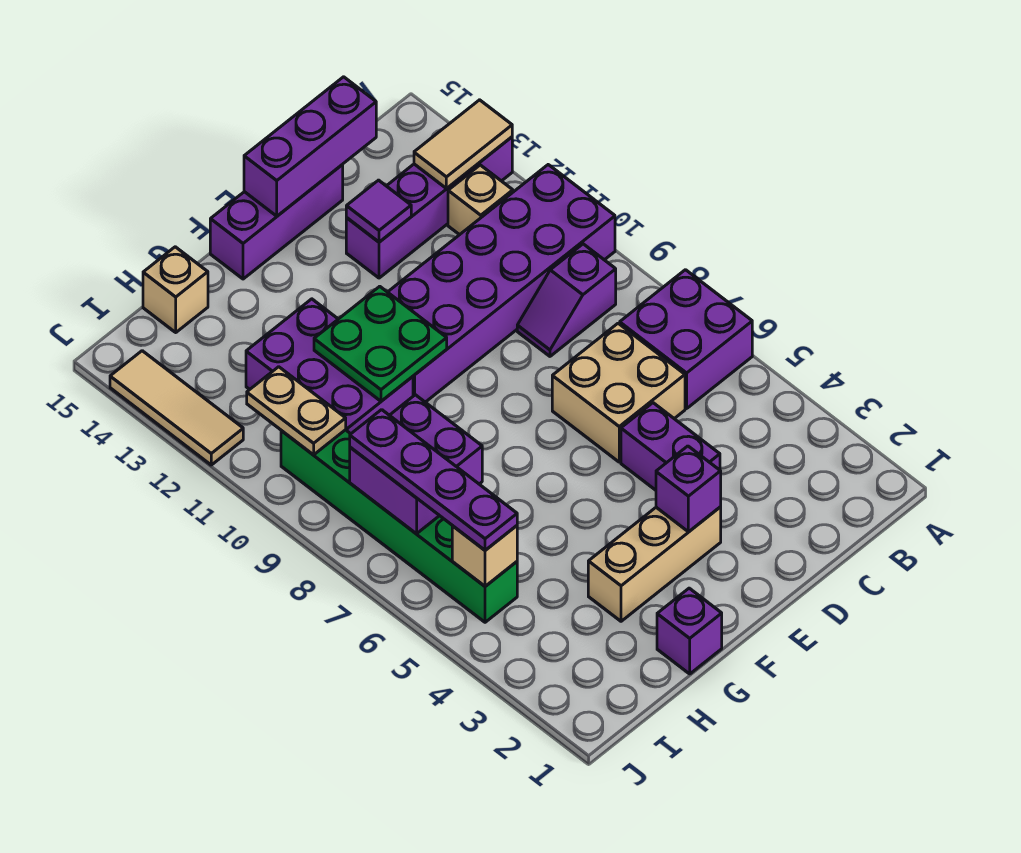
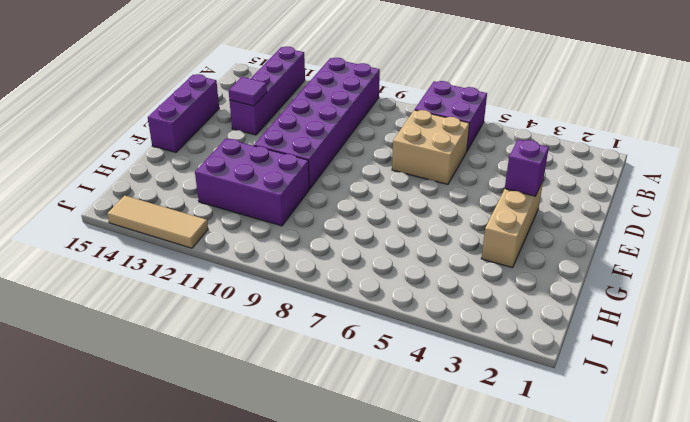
none -> purple 1x2 slope [517,244,616,356]
none -> tan 1x1 brick [448,165,513,235]
none -> purple 1x2 brick [621,403,720,490]

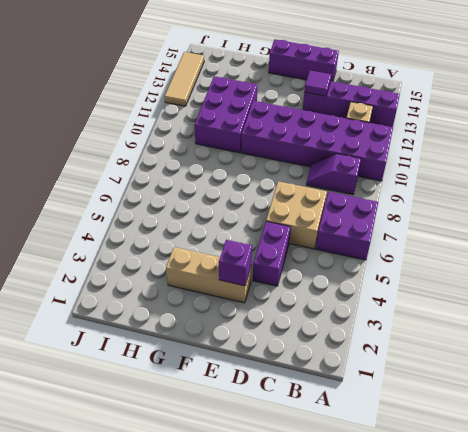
none -> purple 1x1 brick [657,588,722,674]
none -> tan 1x1 brick [143,247,208,332]
none -> green 1x6 brick [281,430,517,622]

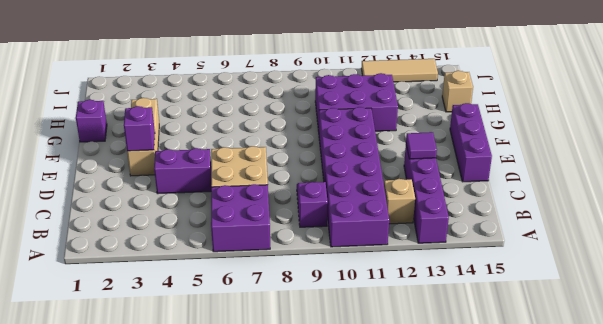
none -> green 1x6 brick [281,430,517,622]
none -> tan 1x2 tile [414,100,512,188]
none -> purple 1x3 brick [244,77,376,216]

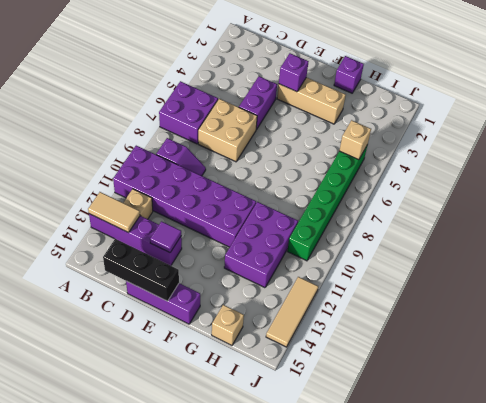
black 1x3 brick [103,239,179,301] -> purple 1x3 brick [244,77,376,216]
none -> green 2x2 plate [314,286,447,401]
none -> purple 2x2 brick [350,395,482,534]
none -> tan 1x2 plate [247,367,346,455]

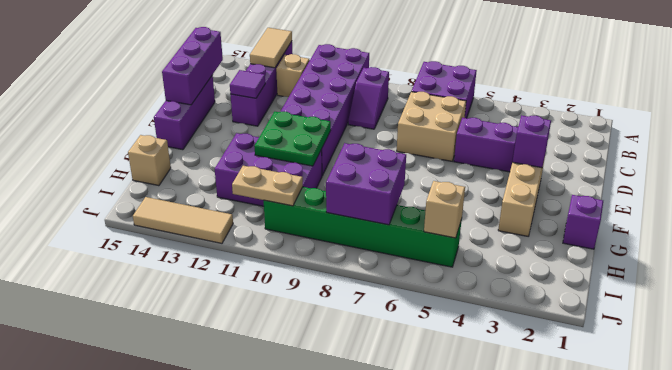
none -> purple 1x4 plate [350,410,517,550]

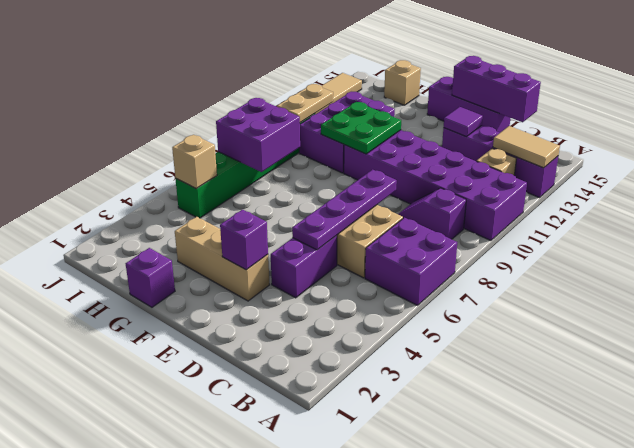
purple 1x4 plate [292,170,397,250] -> purple 1x4 plate moved to [350,410,517,550]

